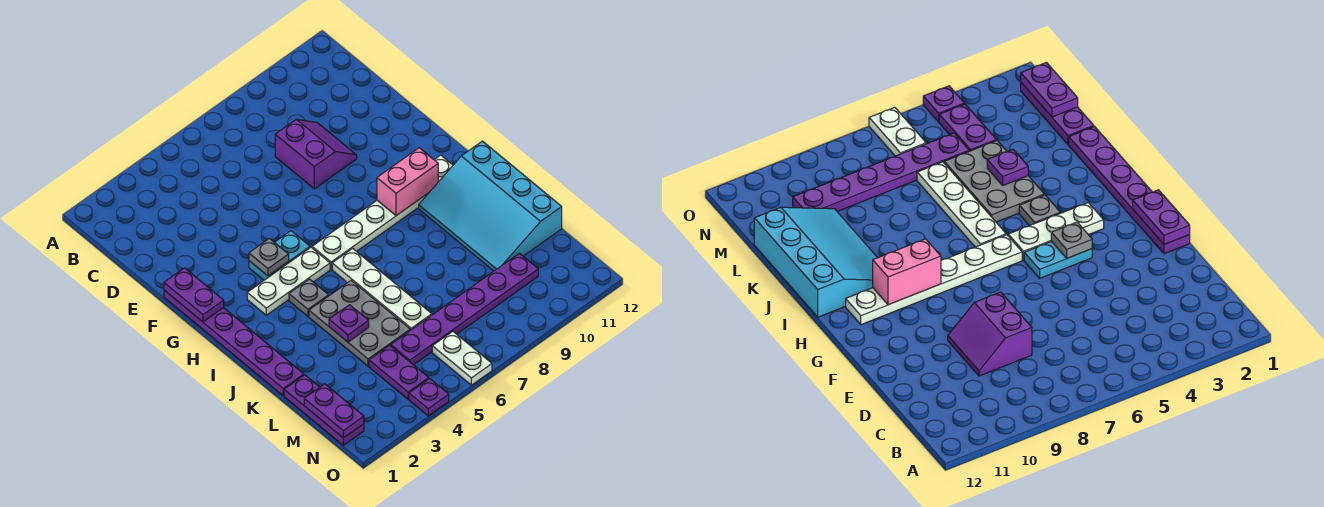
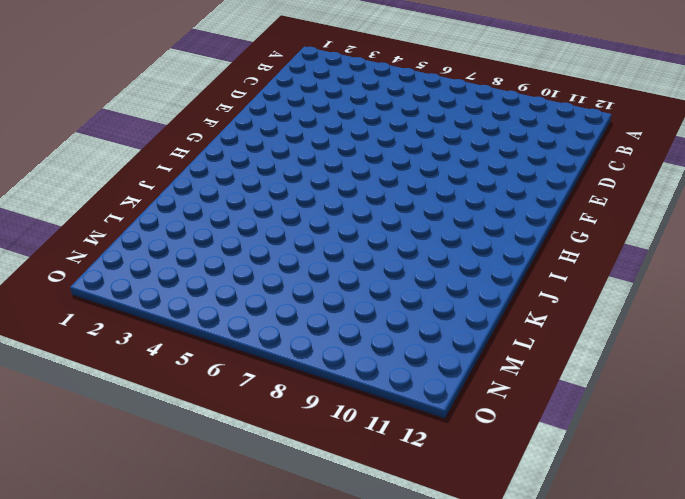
none -> purple 2x2 slope [275,119,357,189]
none -> purple 1x6 plate [164,290,304,396]
none -> cyan 1x2 plate [249,231,310,280]

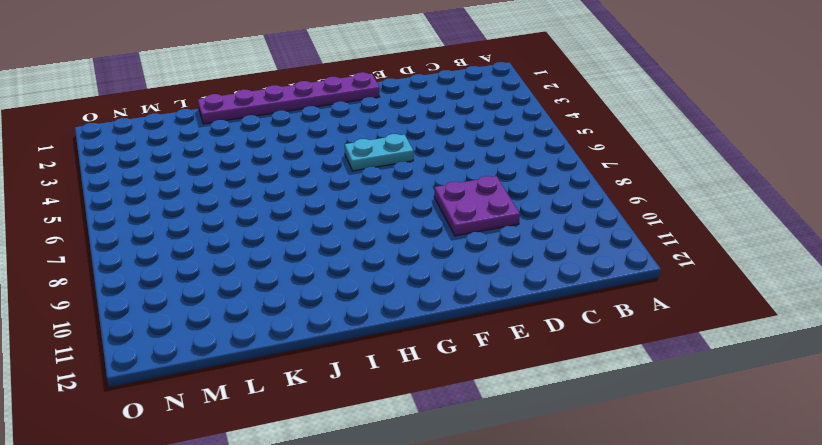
purple 2x2 plate [434,176,520,236] -> purple 2x2 slope [275,119,357,189]
cyan 1x2 plate [345,134,413,171] -> cyan 1x2 plate turned to [249,231,310,280]
none -> white 1x3 plate [247,247,330,315]
none -> white 1x6 plate [312,155,453,269]
none -> grey 1x1 plate [289,279,329,316]

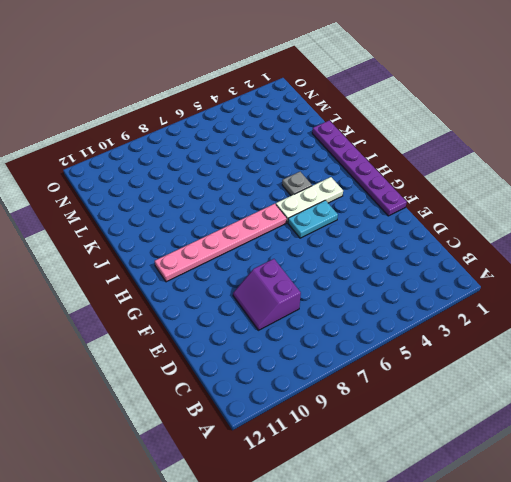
pink 1x6 plate [155,204,287,282] -> white 1x6 plate [312,155,453,269]
none -> white 1x4 plate [332,249,432,330]
none -> cyan 3x4 slope [419,141,562,271]
none -> grey 2x3 plate [309,281,410,366]

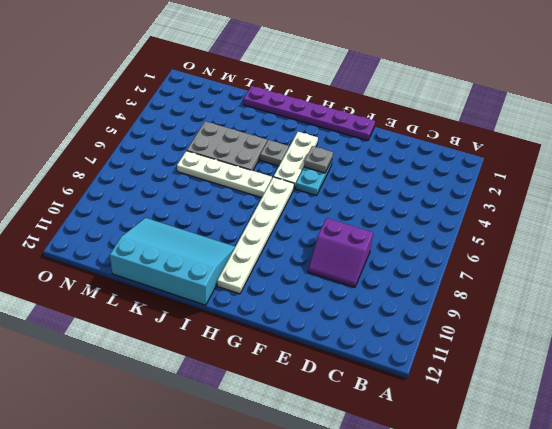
none -> purple 1x3 plate [284,375,364,445]
none -> purple 1x2 plate [369,345,429,399]
none -> purple 1x6 plate [391,253,538,365]

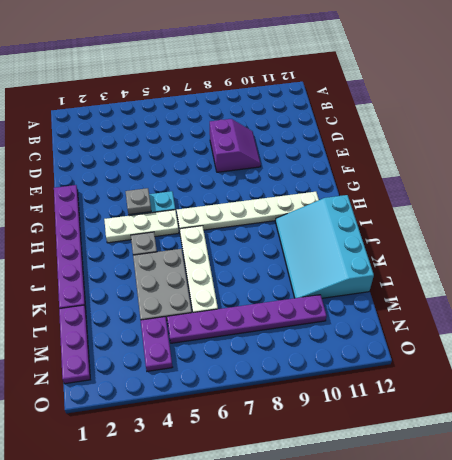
none -> white 1x2 plate [432,331,492,385]
none -> purple 1x1 plate [409,379,449,416]
none -> purple 1x2 plate [164,268,224,322]

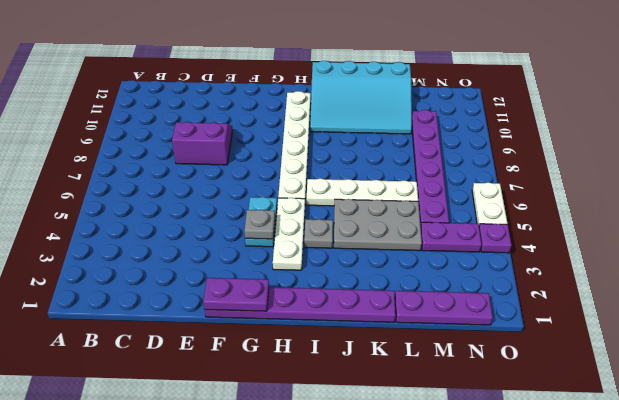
white 1x2 plate [472,182,507,226] -> white 1x2 plate turned to [432,331,492,385]
none -> pink 1x2 brick [377,148,438,216]
none -> purple 1x1 plate [329,305,369,342]
none -> purple 1x2 plate [304,384,364,438]

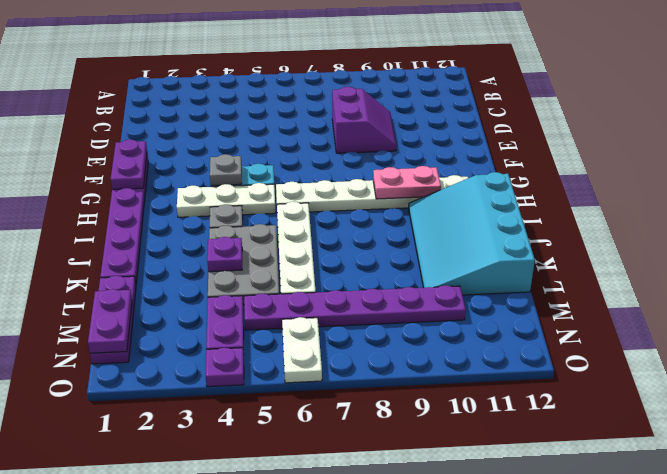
pink 1x2 plate [373,166,441,199] -> pink 1x2 brick [377,148,438,216]

